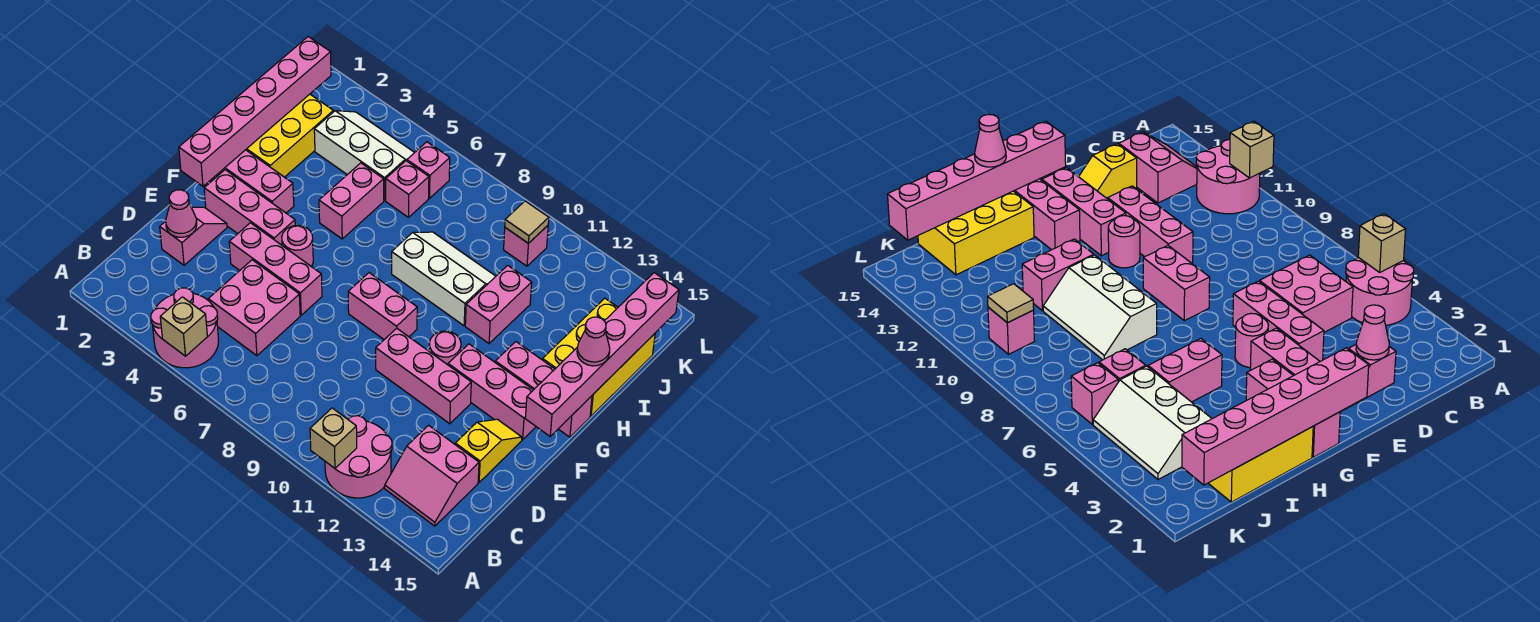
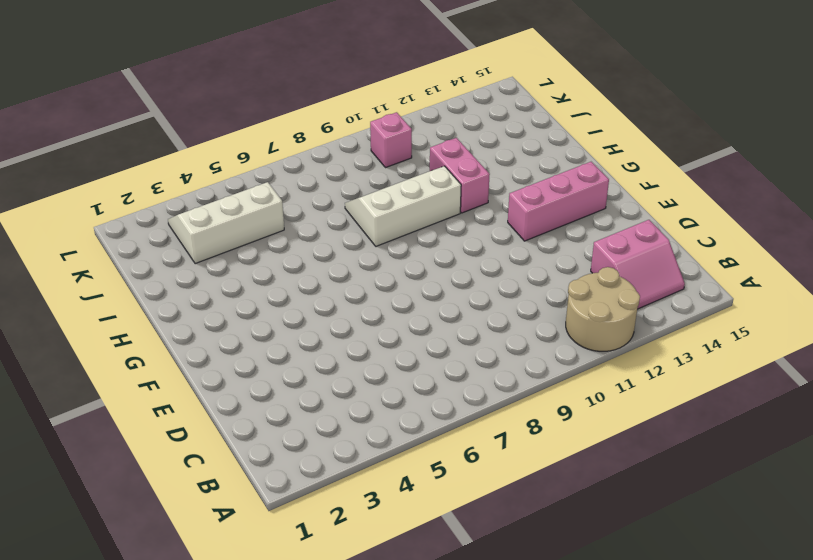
tan 2x2 round brick [566,267,640,351] -> pink 2x2 round brick [325,416,392,498]
none -> pink 2x2 round brick [151,288,219,368]
none -> pink 2x2 brick [208,260,300,356]
none -> pink 1x2 slope [160,207,227,265]
none -> yellow 1x2 slope [455,419,522,482]

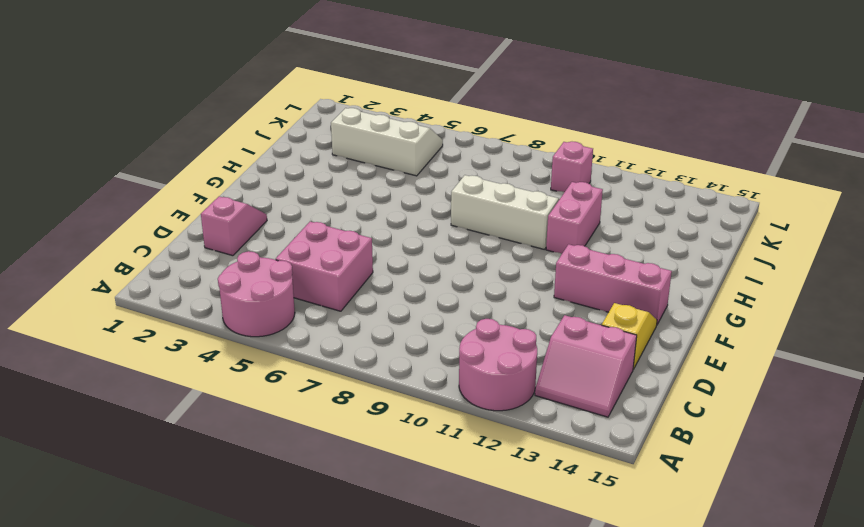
none -> pink 1x3 brick [229,223,322,315]
none -> pink 1x3 brick [376,328,471,424]
none -> pink 1x3 brick [204,170,295,245]
none -> pink 1x1 round brick [282,225,313,266]

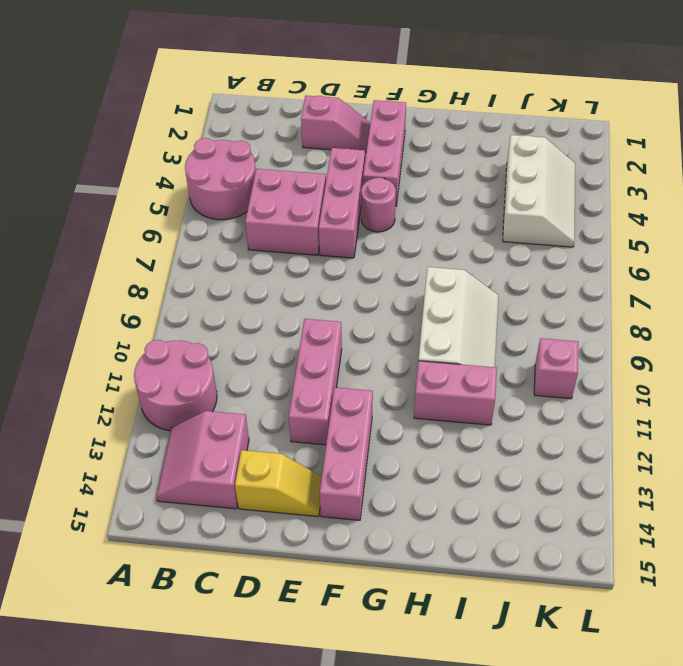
none -> pink 1x2 brick [348,273,417,340]
none -> pink 1x1 round brick [429,331,461,365]
none -> pink 1x3 brick [211,150,294,213]
none -> pink 1x3 brick [495,342,592,437]

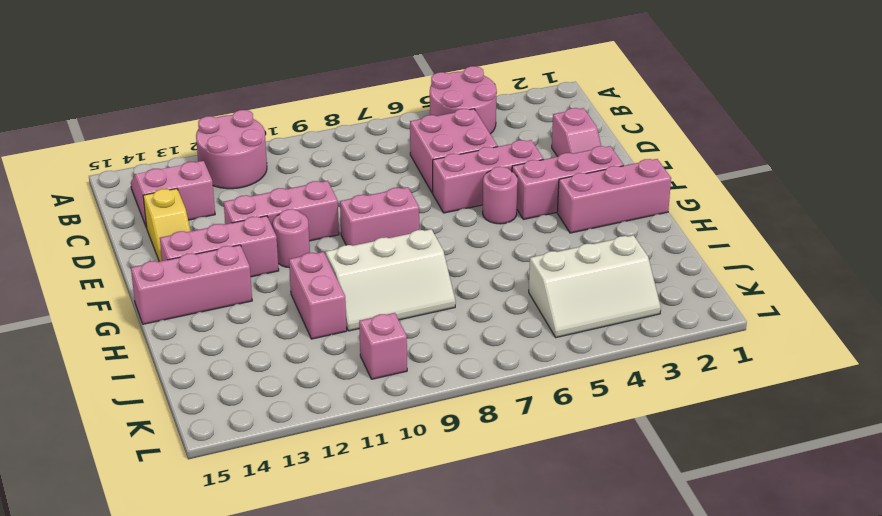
none -> yellow 2x3 brick [246,94,333,177]
none -> pink 1x2 brick [319,163,384,239]
none -> yellow 2x3 brick [542,298,655,416]
none -> pink 1x1 brick [386,161,429,217]

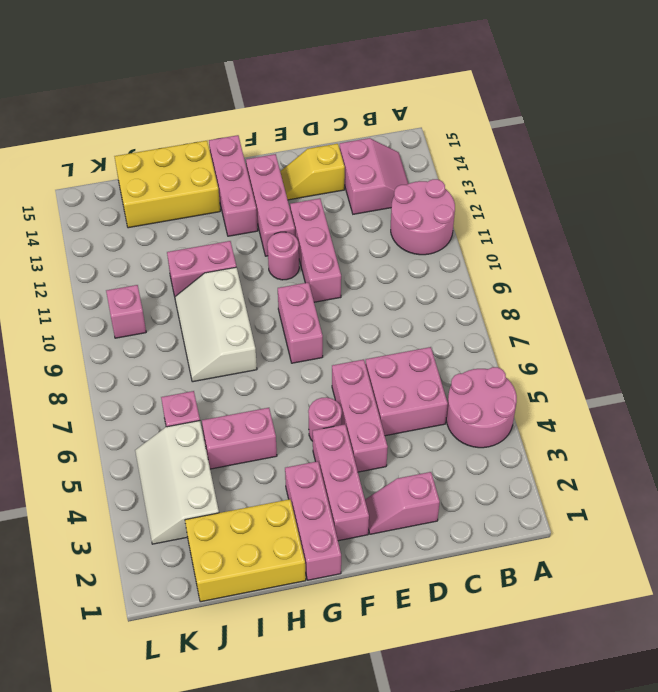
none -> pink 1x1 brick [407,142,450,198]
none -> tan 1x1 brick [160,297,207,356]
none -> tan 1x1 brick [310,408,357,468]
none -> pink 1x1 cone [166,190,197,237]

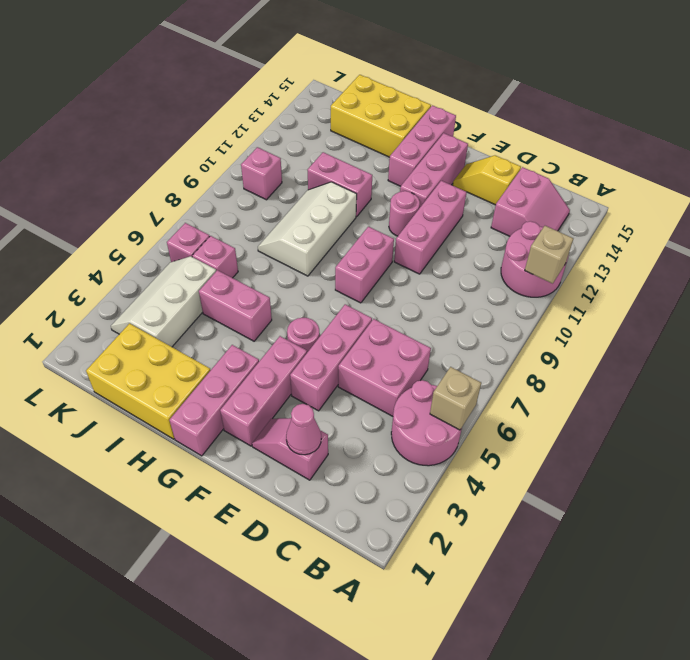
none -> pink 1x6 brick [179,37,331,186]
none -> pink 1x6 brick [525,273,679,436]
none -> tan 1x1 tile [505,201,549,243]
none -> pink 1x1 cone [577,317,610,366]

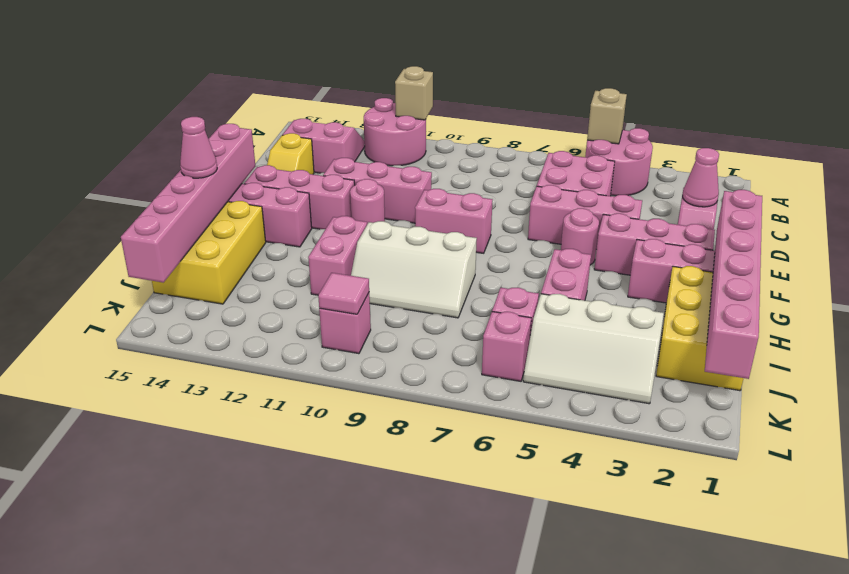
pink 1x1 tile [318,273,369,314] -> tan 1x1 tile [505,201,549,243]

